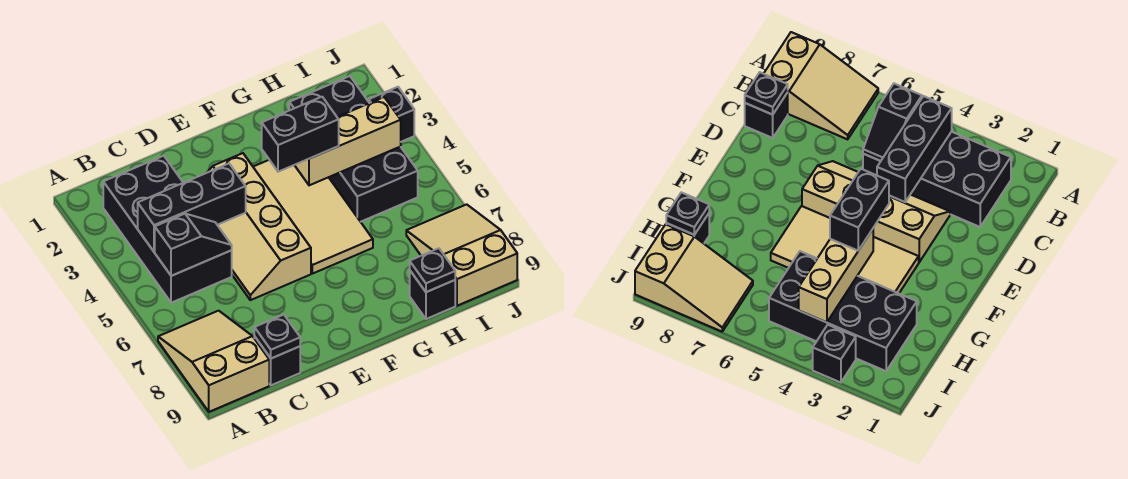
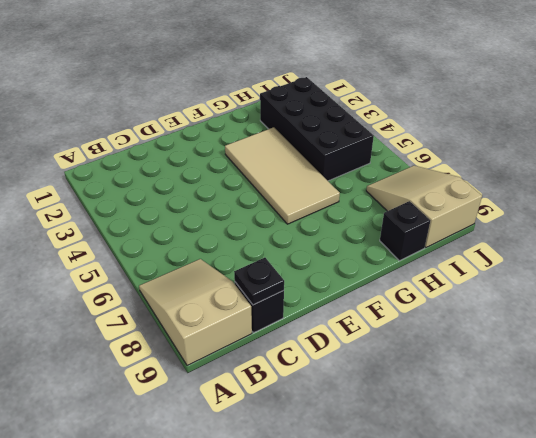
none -> black 2x4 brick [103,156,232,303]
none -> tan 2x4 slope [207,153,311,300]
none -> black 1x1 brick [369,87,414,142]

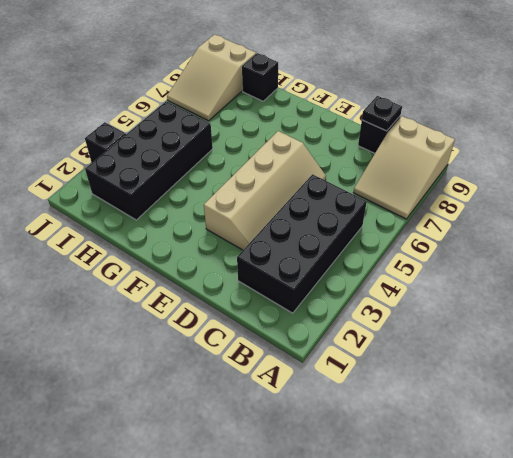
none -> tan 2x4 tile [253,160,373,274]
none -> black 1x3 brick [138,164,246,252]
none -> black 1x2 slope [155,214,232,276]

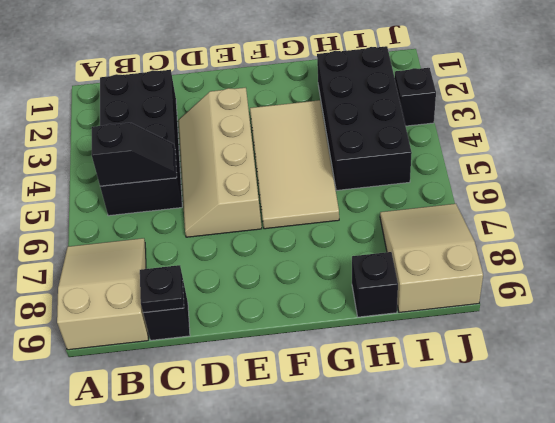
none -> black 1x3 brick [138,164,246,252]
none -> tan 1x3 brick [295,97,401,185]
none -> black 1x1 plate [410,248,455,292]

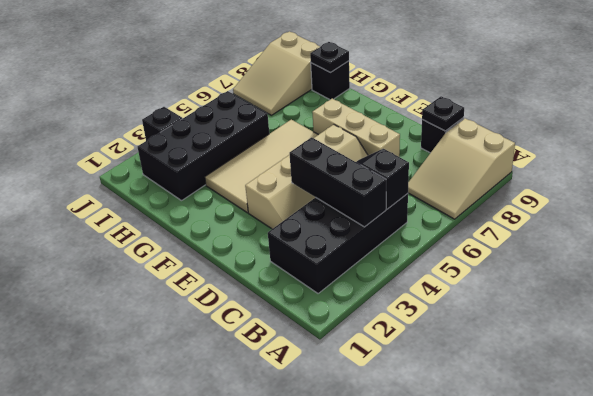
tan 1x3 brick [312,99,400,157] -> tan 1x3 brick moved to [295,97,401,185]
none -> black 1x2 brick [262,97,339,172]

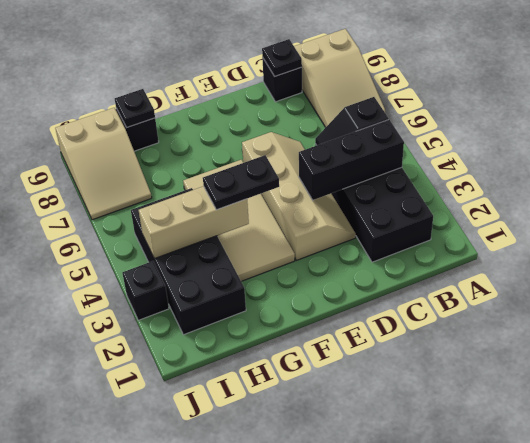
black 1x2 plate [203,155,279,210] -> black 1x2 brick [262,97,339,172]

